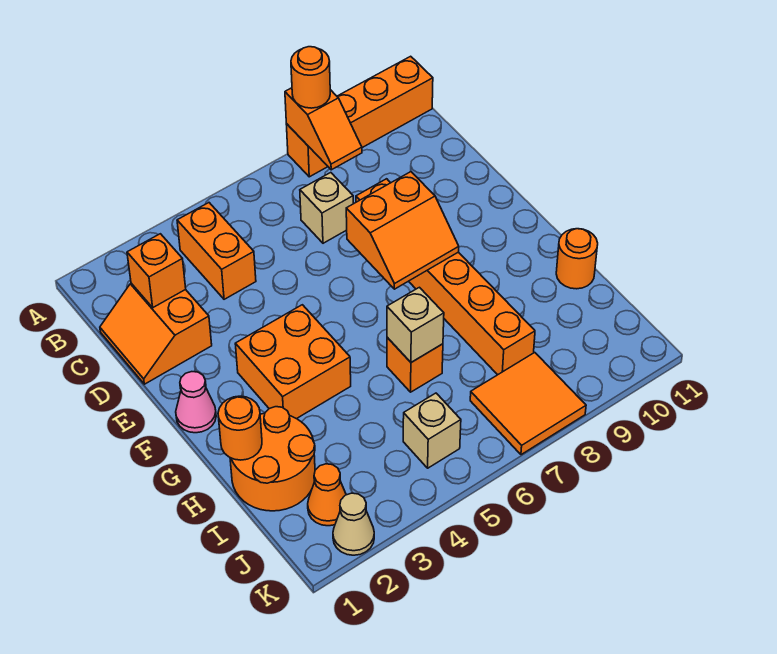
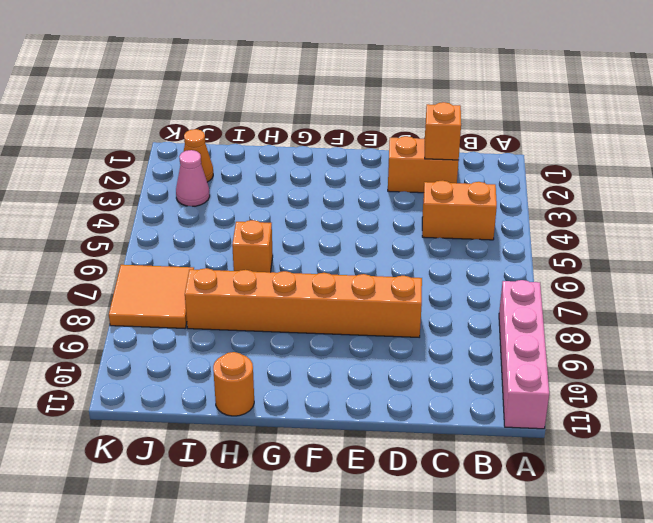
pink 1x4 brick [499,280,549,429] -> orange 1x4 brick [286,56,433,177]
pink 1x1 cone [176,150,210,206] -> pink 1x1 cone moved to [176,372,216,433]
none -> tan 1x1 brick [300,173,353,243]
none -> orange 2x2 brick [235,305,351,419]
none -> orange 2x2 round brick [230,407,315,511]

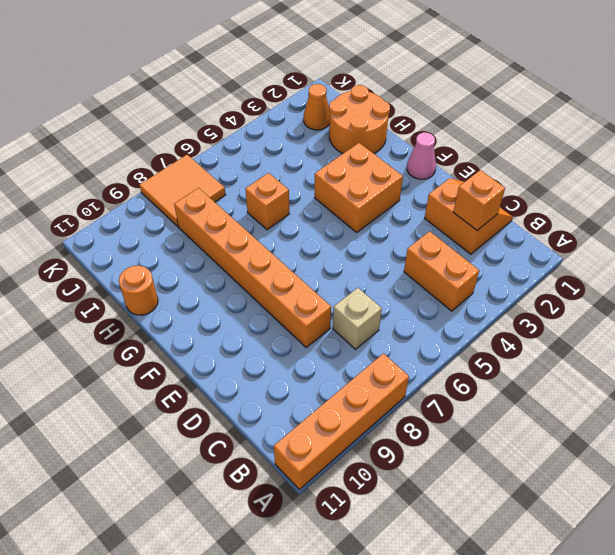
none -> tan 1x1 brick [403,393,461,468]
none -> tan 1x1 cone [333,493,374,555]
none -> orange 1x2 slope [285,88,362,170]

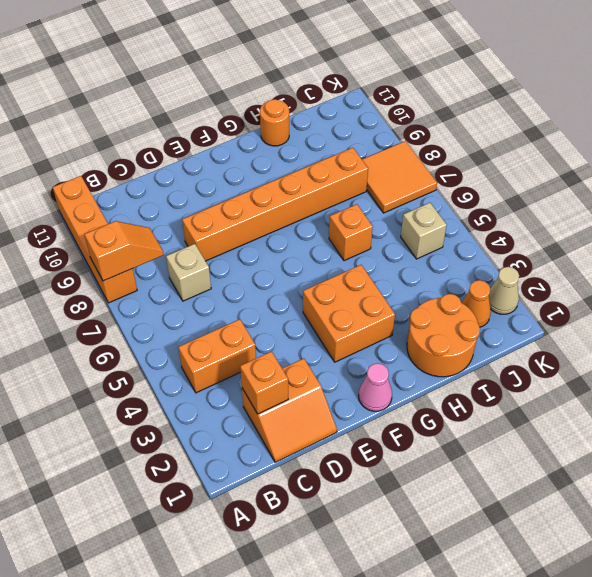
none -> orange 2x2 slope [346,172,459,289]
none -> orange 1x1 round brick [218,396,262,460]
none -> tan 1x1 brick [387,287,444,362]

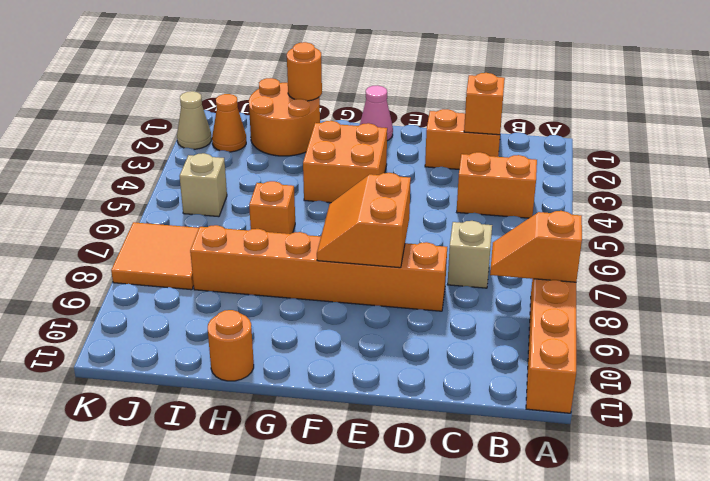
none -> tan 1x1 brick [387,287,444,362]
none -> orange 1x1 round brick [291,47,330,108]

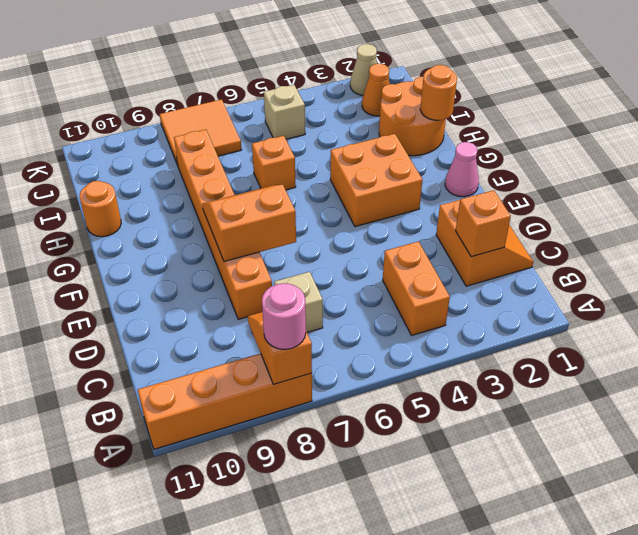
pink 1x1 round brick [262,283,306,349] -> orange 1x1 round brick [291,47,330,108]
none -> tan 1x1 brick [387,287,444,362]

